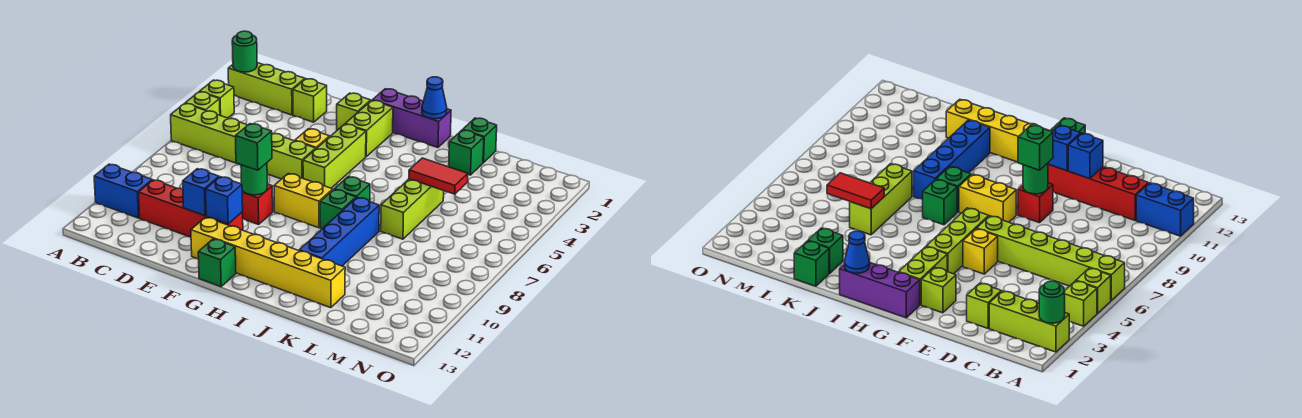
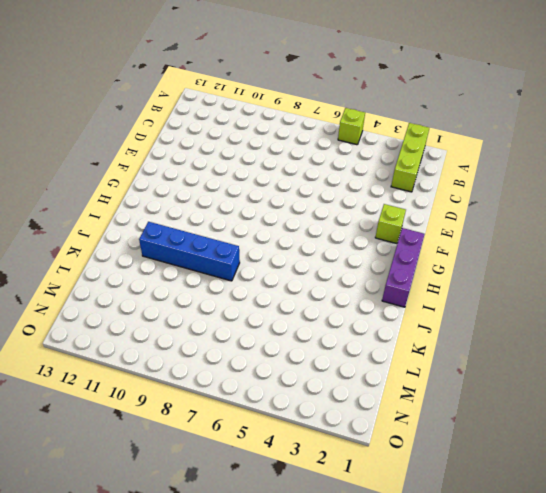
none -> lime 1x1 brick [200,80,234,118]
none -> lime 1x6 brick [171,103,316,179]
none -> blue 1x2 brick [94,164,152,218]

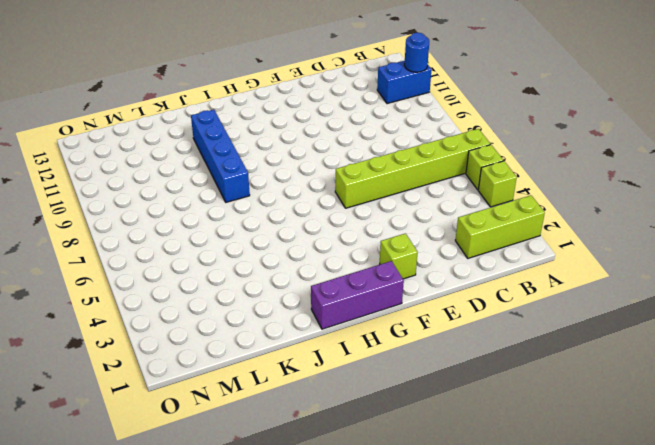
blue 1x1 round brick [404,33,429,72] -> none
none -> red 1x4 brick [138,180,243,237]
none -> lime 1x1 brick [293,79,327,122]
none -> yellow 1x1 brick [295,129,330,149]

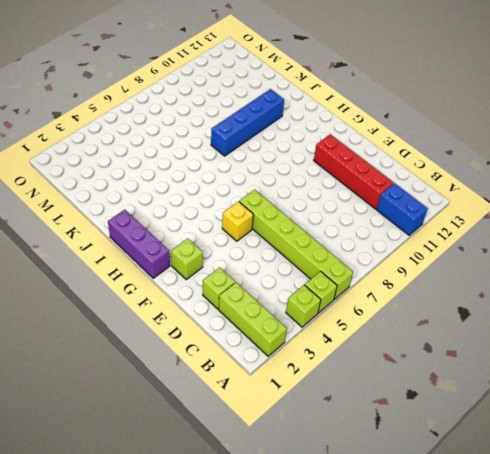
none -> red 1x1 brick [242,184,273,225]
none -> yellow 1x6 brick [191,217,345,308]
none -> lime 1x2 brick [346,101,393,156]

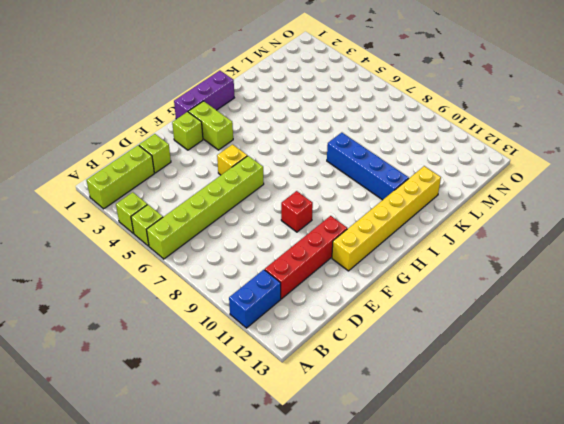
none -> lime 1x3 brick [303,124,366,188]
none -> yellow 1x2 brick [274,174,333,228]
none -> green 1x1 brick [198,239,236,287]

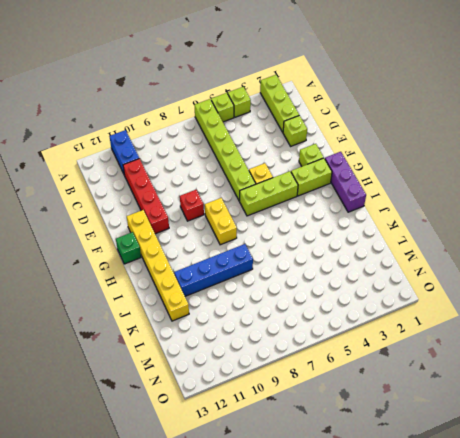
none -> green 1x1 brick [335,177,370,202]
none -> green 1x1 brick [320,189,356,229]
none -> green 1x1 brick [463,118,497,163]

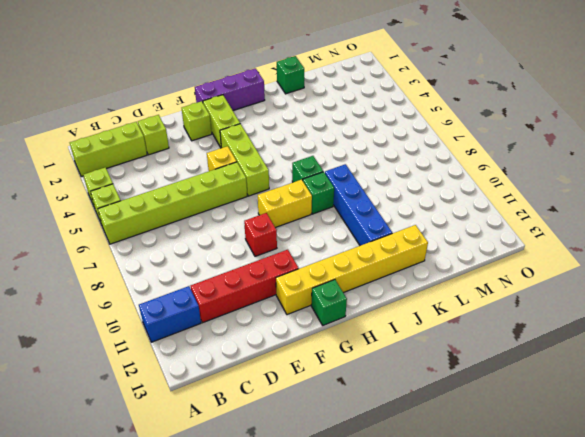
none -> green 1x1 brick [449,130,484,175]
none -> lime 1x3 brick [381,179,444,239]
none -> green 1x1 round brick [232,31,257,72]

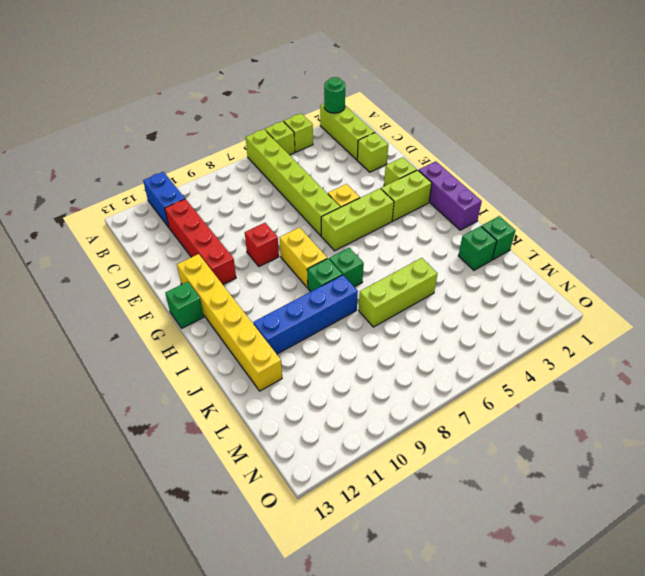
none -> blue 1x1 brick [183,169,219,216]
none -> green 1x1 round brick [241,163,267,195]
none -> blue 1x1 brick [206,177,243,224]

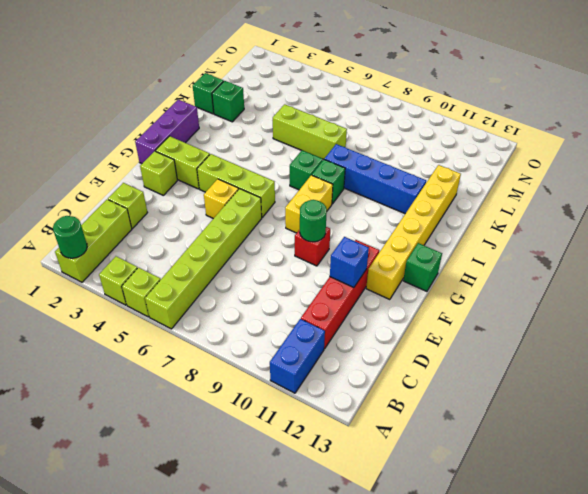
none -> blue 1x1 brick [206,177,243,224]
none -> blue 1x1 cone [422,77,447,119]
none -> red 1x2 tile [409,158,468,194]

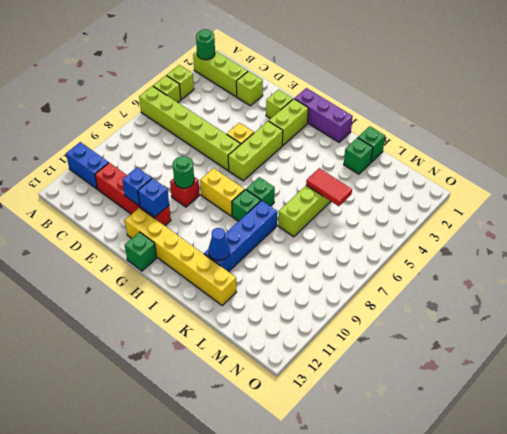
blue 1x1 cone [208,228,230,261] -> blue 1x1 cone moved to [422,77,447,119]
none -> green 1x1 brick [235,124,272,170]

